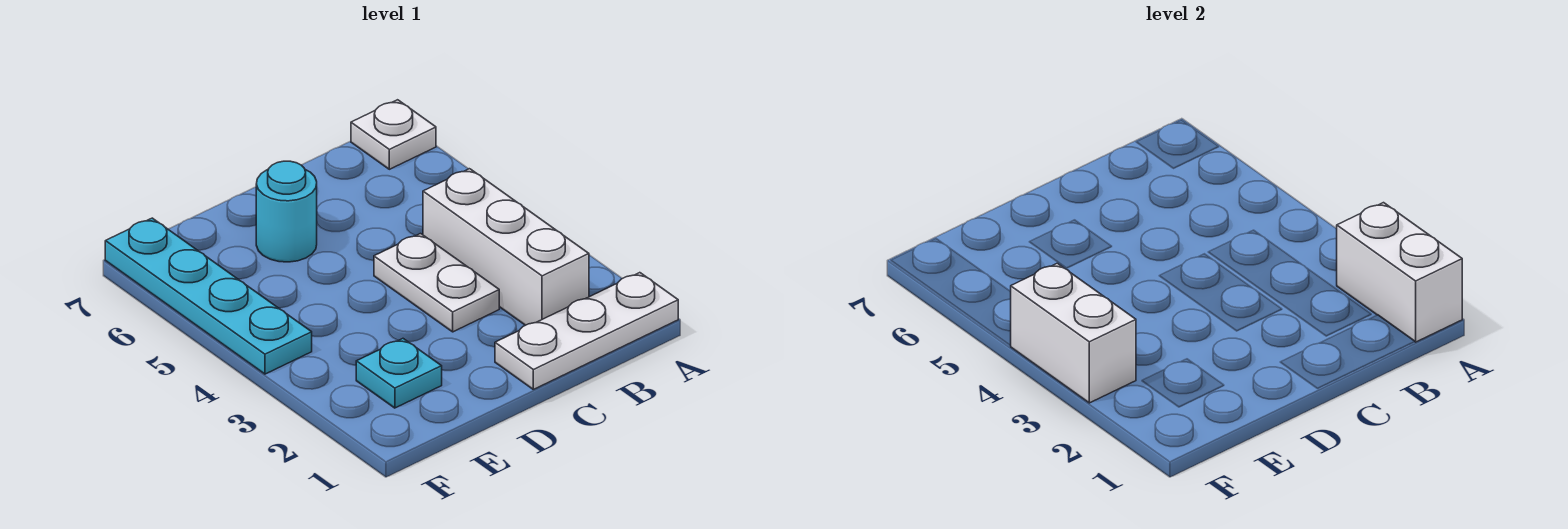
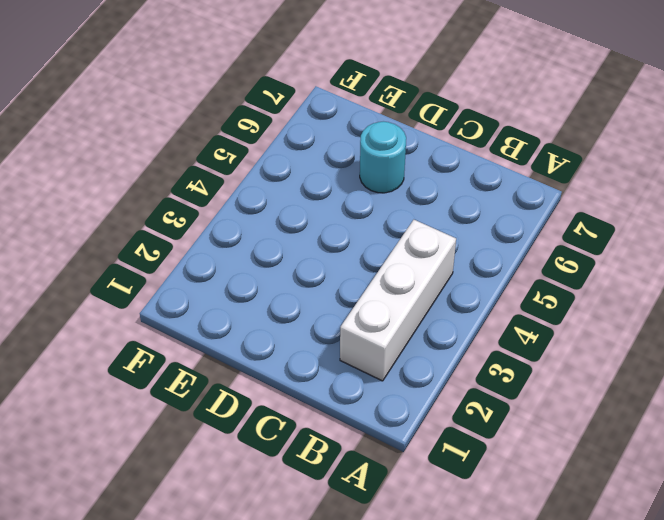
none -> white 1x3 plate [495,273,678,389]
none -> white 1x1 plate [351,100,436,169]

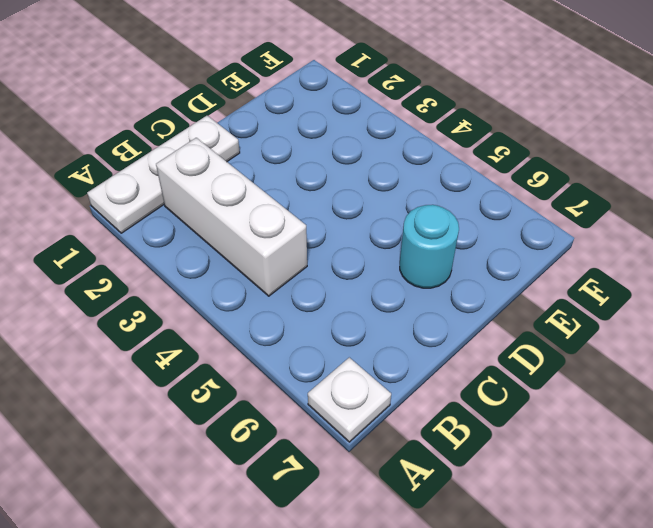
none -> white 1x2 plate [374,234,499,332]
none -> cyan 1x1 plate [356,339,442,408]

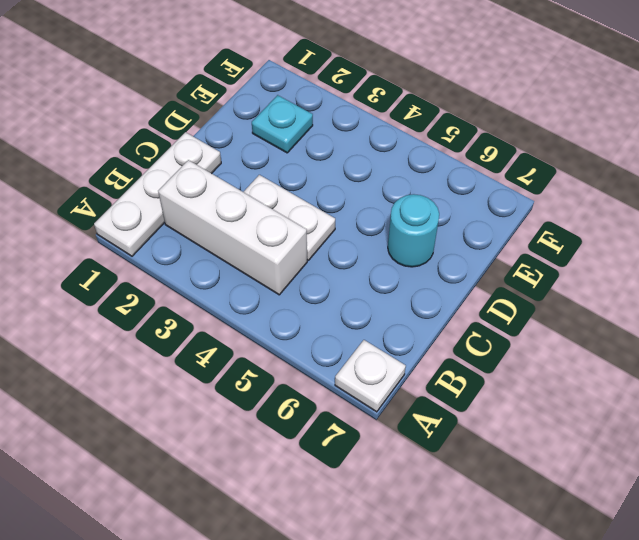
none -> cyan 1x4 plate [105,218,312,374]
none -> white 1x2 brick [1337,203,1462,342]

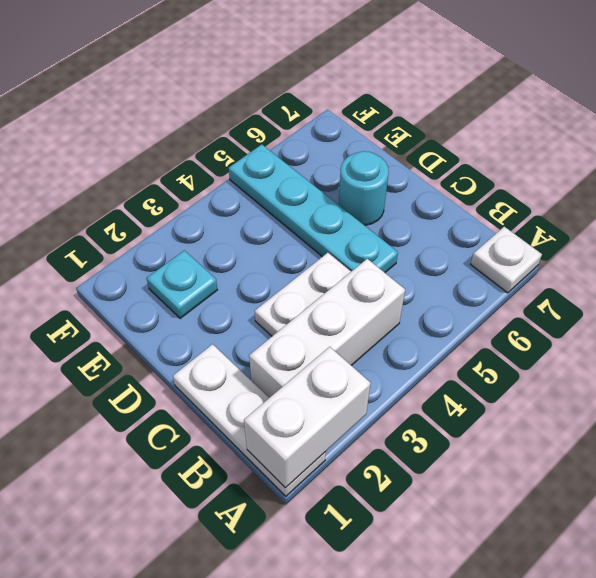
cyan 1x4 plate [229,144,398,273] -> cyan 1x4 plate turned to [105,218,312,374]
none -> white 1x2 brick [1011,263,1136,403]

